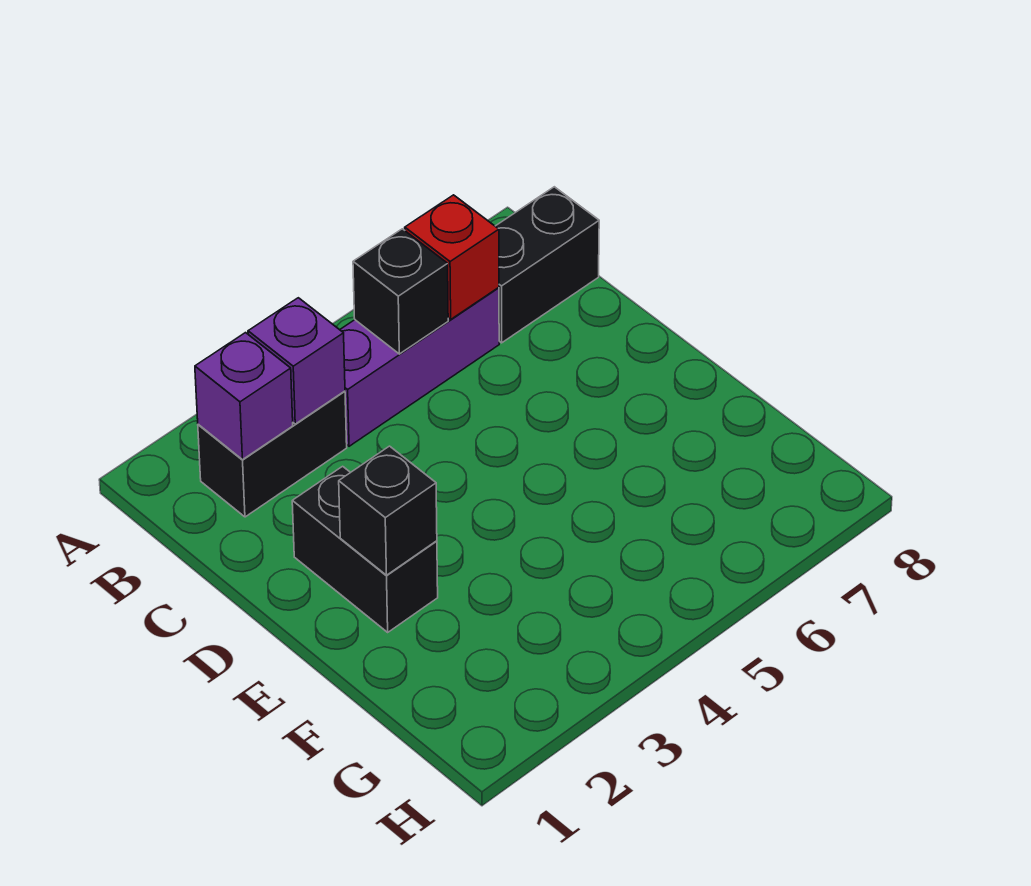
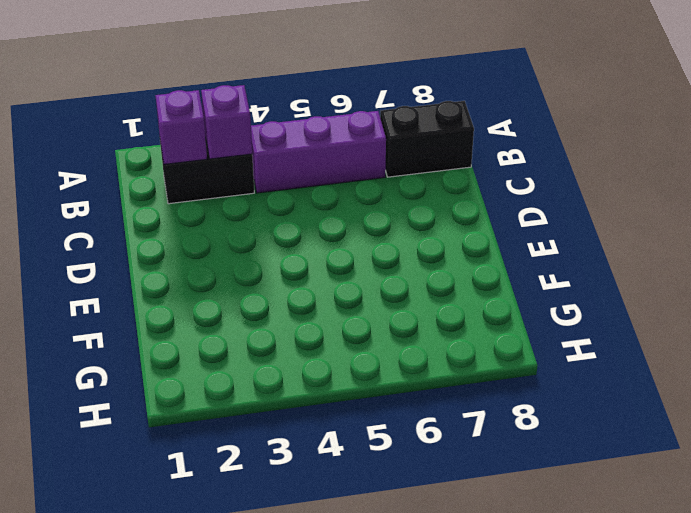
none -> black 1x2 brick [292,466,438,632]
none -> black 1x1 brick [353,229,448,354]

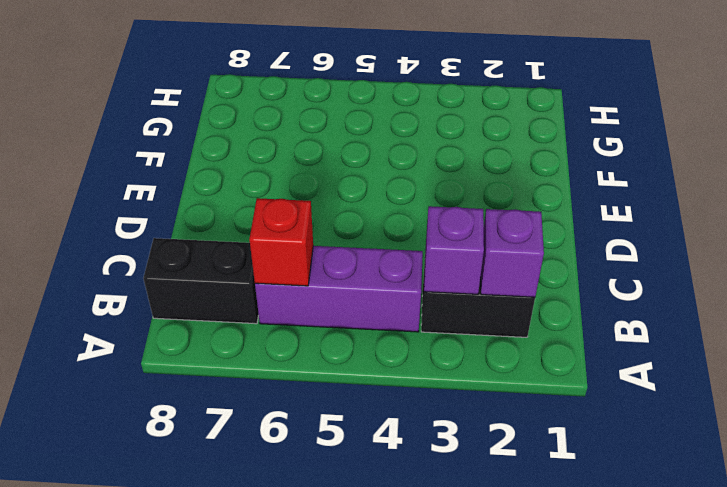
none -> black 1x2 brick [292,466,438,632]
none -> black 1x1 brick [353,229,448,354]

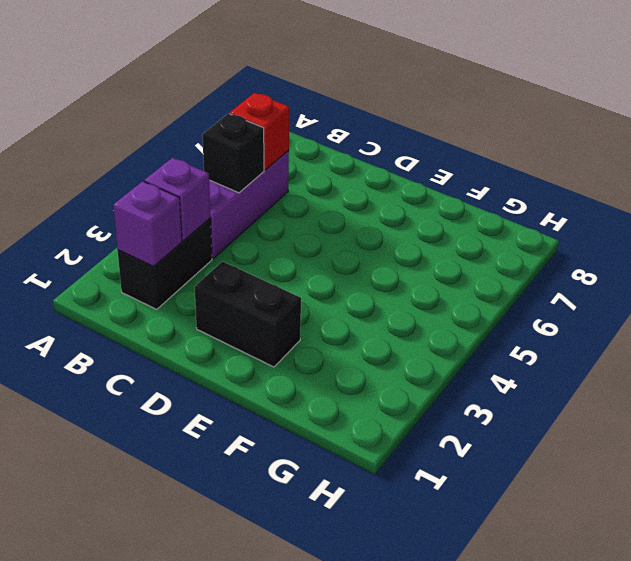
none -> black 1x2 brick [495,187,599,343]
none -> black 1x1 brick [339,446,437,575]

